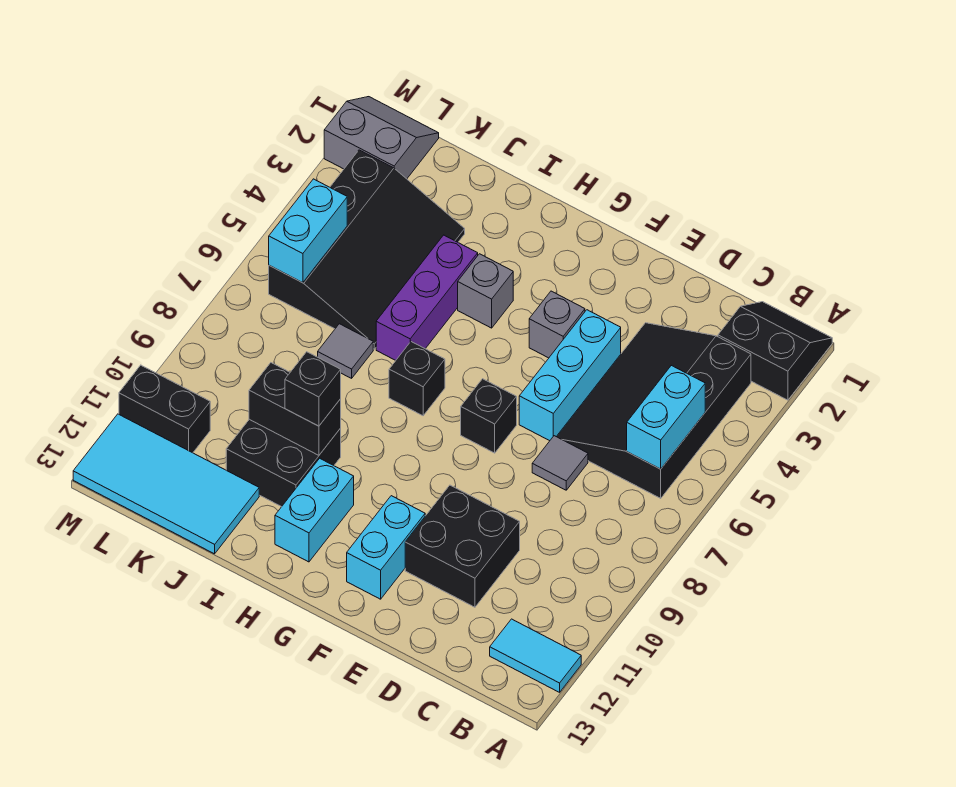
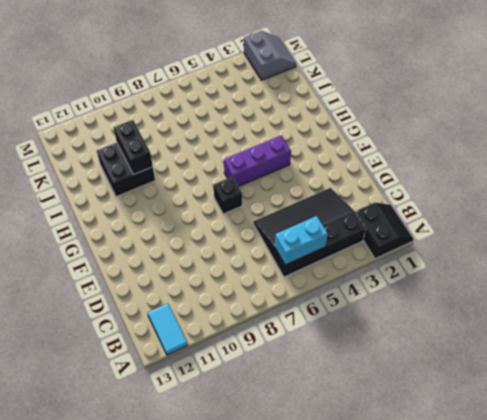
purple 1x3 brick [224,135,291,186] -> purple 1x3 brick moved to [376,235,478,360]
none -> grey 1x1 tile [532,436,588,490]
none -> black 2x2 brick [405,485,520,607]
none -> cyan 1x3 brick [519,310,621,441]

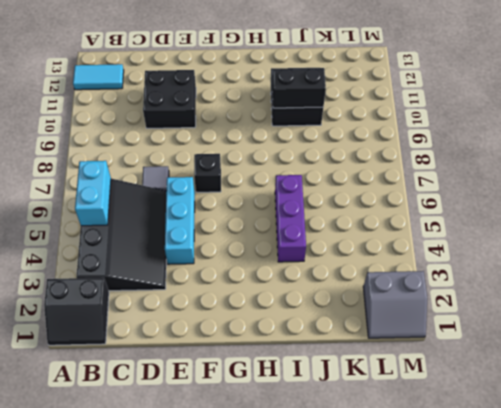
none -> grey 1x1 brick [529,291,585,358]
none -> cyan 1x2 brick [347,496,425,599]
none -> grey 1x1 brick [458,254,513,328]

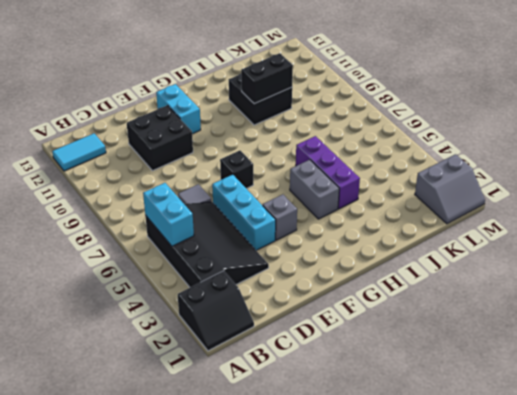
grey 1x2 brick [290,160,339,219] -> grey 1x1 brick [458,254,513,328]
none -> black 1x1 brick [389,342,445,416]
none -> cyan 1x2 brick [275,458,354,562]
none -> black 3x4 slope [269,150,465,349]

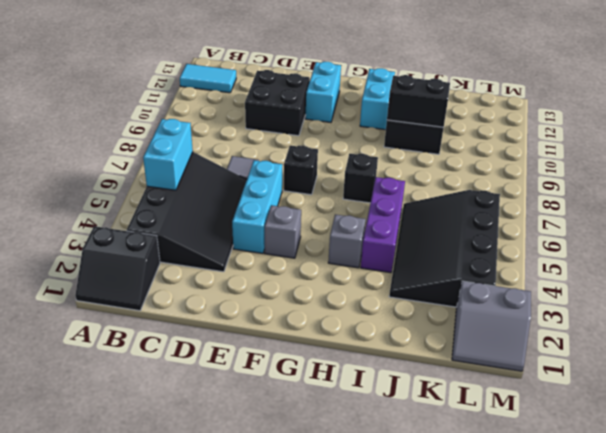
none -> grey 1x1 tile [318,324,373,378]
none -> cyan 2x4 tile [73,414,259,554]
none -> black 1x2 brick [119,365,210,453]

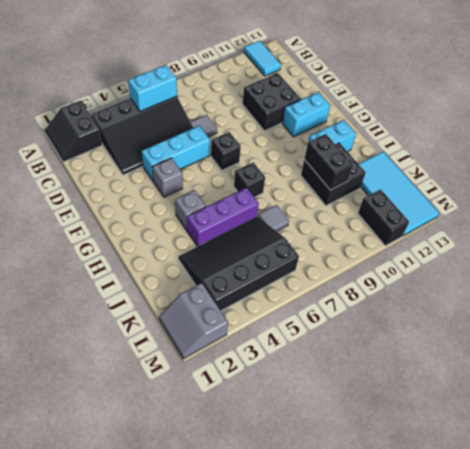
none -> cyan 1x2 brick [269,179,347,283]
none -> black 1x1 brick [285,352,341,426]

